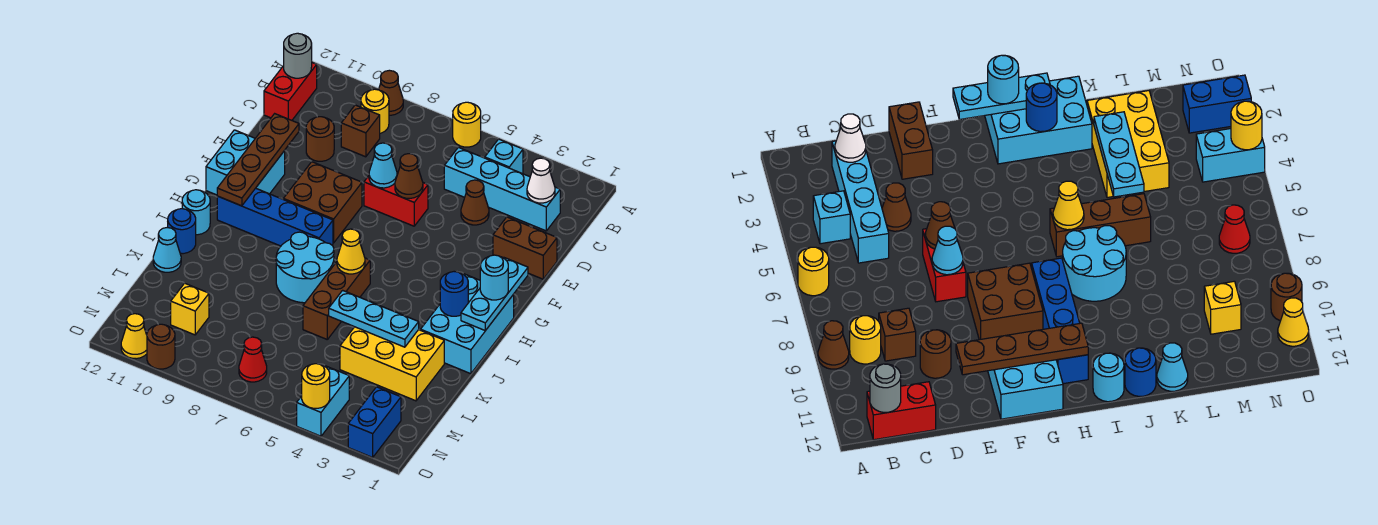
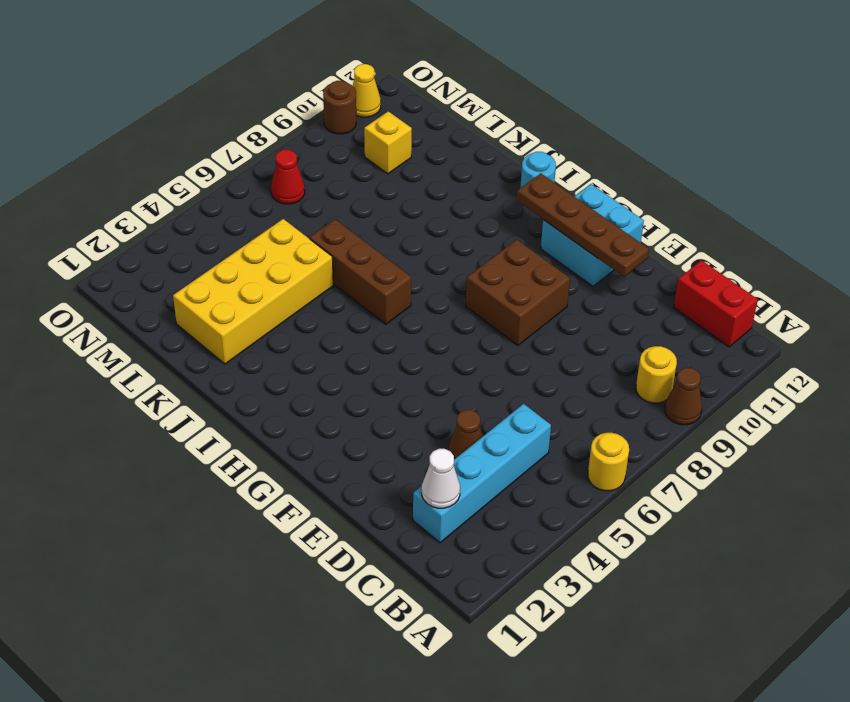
yellow 2x4 brick [173,219,333,364] -> yellow 2x3 brick [340,327,444,401]
none -> cyan 1x1 brick [485,139,523,174]
none -> brown 1x1 brick [341,105,380,157]
none -> brown 1x1 round brick [306,117,334,161]
none -> brown 1x2 brick [493,217,557,279]

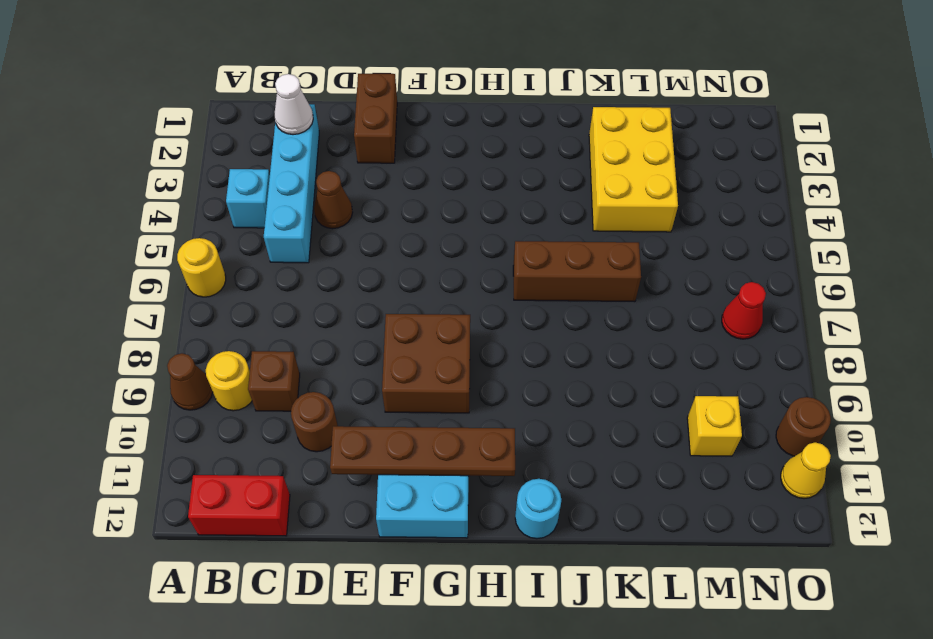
none -> red 1x2 brick [364,172,428,226]
none -> cyan 2x3 brick [421,274,514,374]
none -> blue 1x4 brick [217,188,333,246]
none -> cyan 2x2 round brick [276,232,334,303]

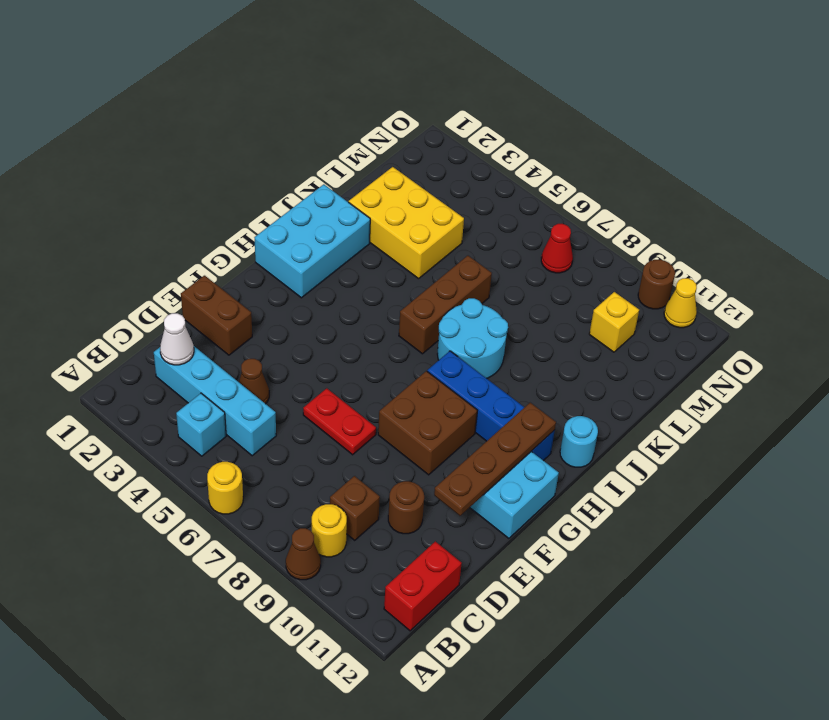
red 1x2 plate [303,388,376,455] -> red 1x2 brick [364,172,428,226]
none -> blue 1x1 round brick [168,209,196,254]
none -> cyan 1x1 cone [153,227,181,272]
none -> blue 1x2 brick [348,387,401,457]
none -> cyan 1x2 brick [297,366,349,436]

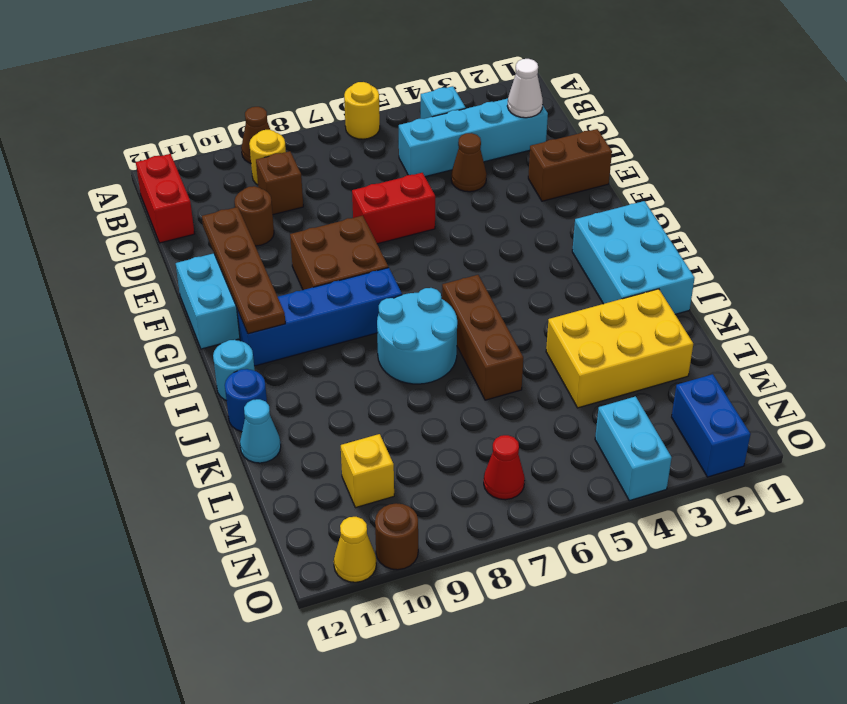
none -> grey 1x1 round brick [284,33,312,78]
none -> brown 1x1 cone [395,154,423,198]
none -> cyan 1x1 cone [369,143,397,188]
none -> cyan 1x3 plate [461,257,528,331]

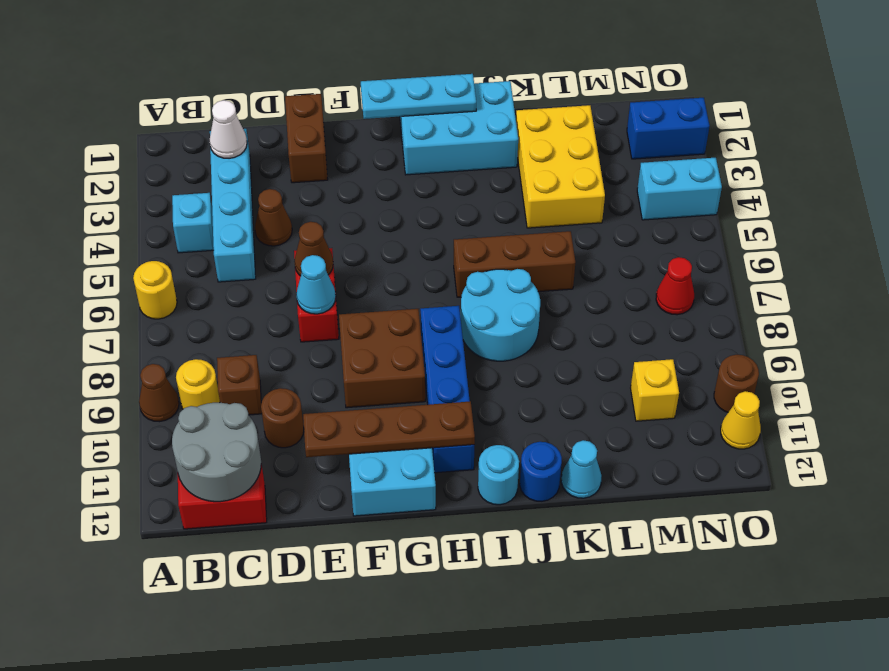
grey 2x2 round brick [172,403,261,502] -> grey 1x1 round brick [284,33,312,78]
none -> blue 1x1 round brick [440,272,468,316]
none -> yellow 1x1 cone [337,229,365,274]
none -> cyan 1x3 plate [329,290,419,347]
none -> yellow 1x1 round brick [302,364,330,408]

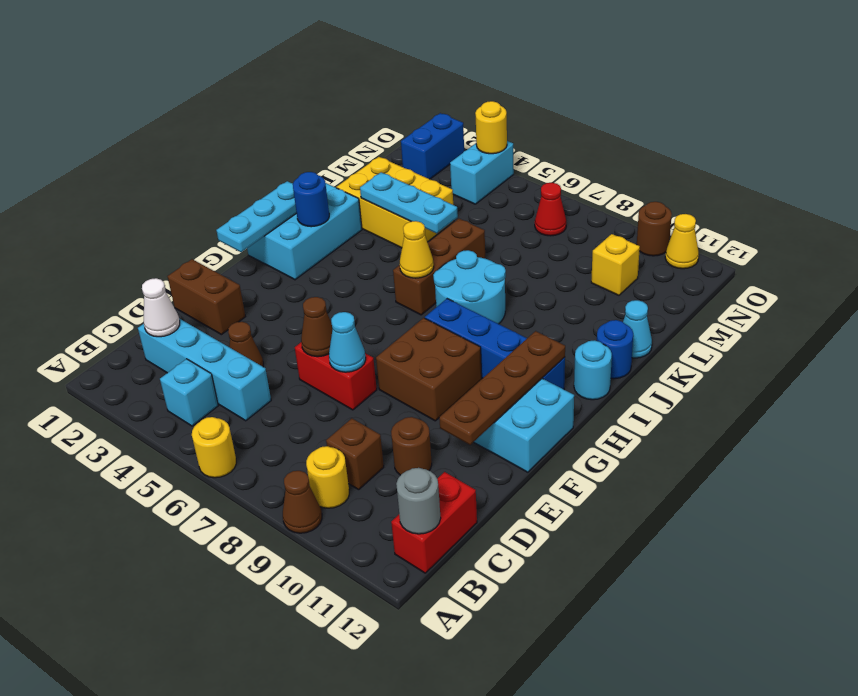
none -> cyan 1x1 round brick [480,255,508,300]

